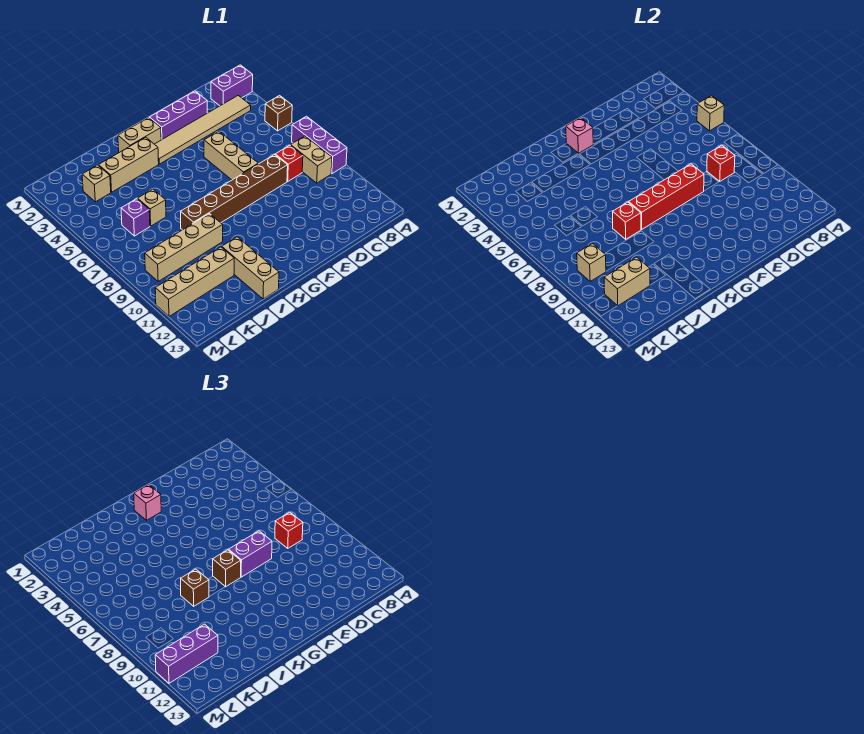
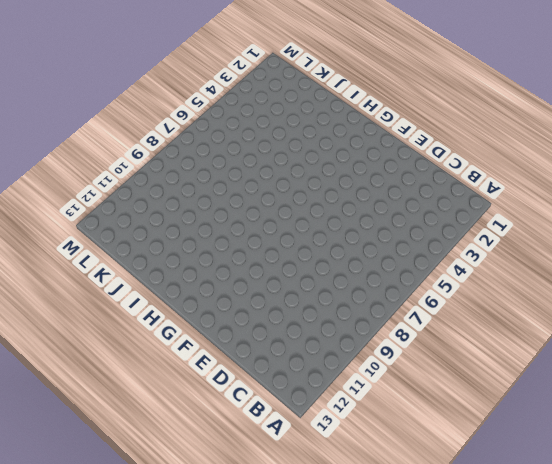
none -> purple 1x2 brick [211,65,253,106]
none -> brown 1x1 brick [265,95,292,131]
none -> purple 1x3 brick [292,116,347,174]
none -> tan 1x6 tile [155,96,251,164]

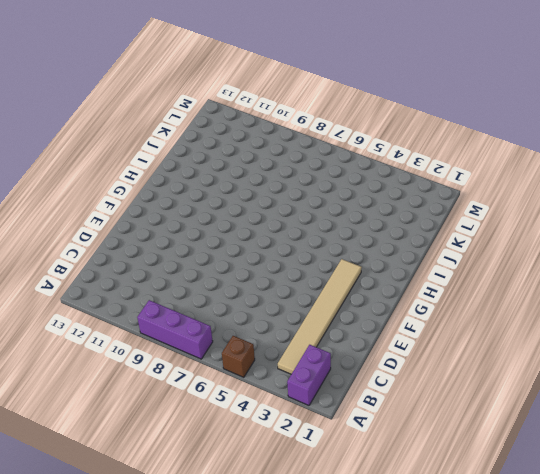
none -> tan 1x2 brick [291,136,332,183]
none -> red 1x1 brick [275,145,303,181]
none -> purple 1x3 brick [149,91,207,140]
none -> brown 1x6 brick [181,155,288,230]

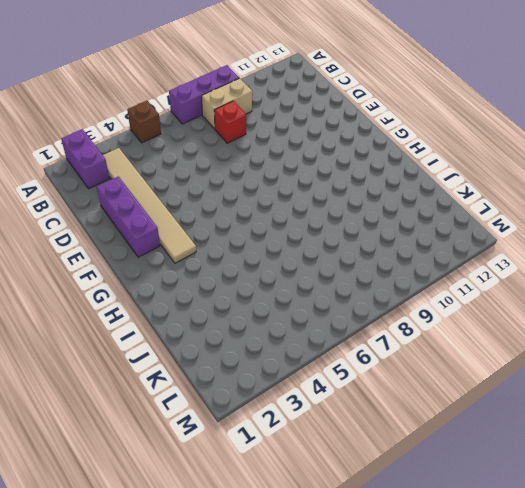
none -> brown 1x6 brick [181,155,288,230]
none -> tan 1x3 brick [204,131,258,180]
none -> tan 1x2 brick [118,118,161,152]
none -> tan 1x3 brick [99,137,159,192]

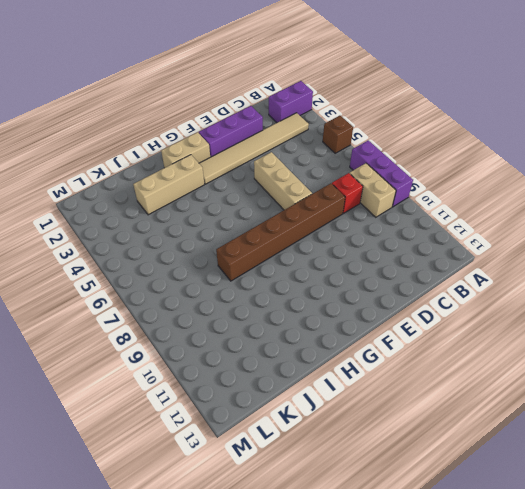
none -> tan 1x4 brick [145,214,223,281]
none -> tan 1x3 brick [222,237,279,299]
none -> tan 1x1 brick [138,189,166,226]
none -> tan 1x4 brick [155,247,234,316]

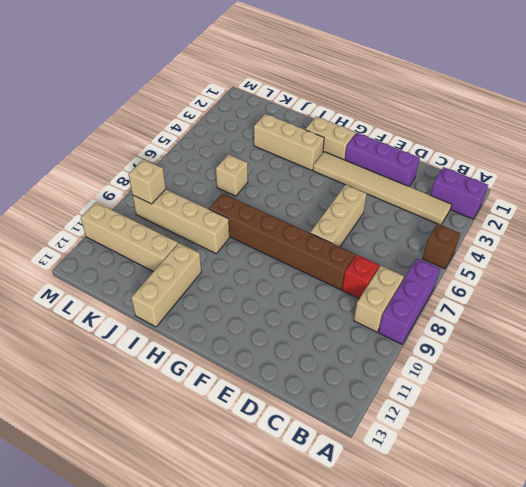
none -> tan 1x1 brick [82,165,111,202]
none -> purple 1x1 brick [121,199,150,236]
none -> tan 1x1 brick [697,95,724,131]
none -> red 1x1 brick [707,145,735,181]

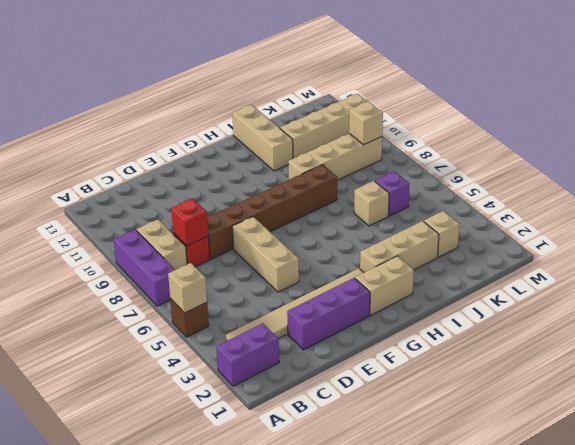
none -> red 1x4 brick [629,164,704,230]
none -> pink 1x1 brick [566,118,593,153]
none -> red 1x1 brick [613,202,641,239]
none -> tan 1x2 brick [604,257,650,306]

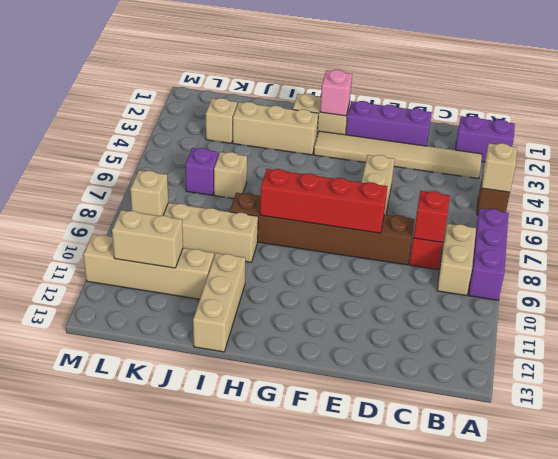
none -> red 1x1 brick [613,202,641,239]
none -> red 1x1 brick [275,512,303,548]
none -> purple 1x2 brick [229,531,272,577]
none -> pink 1x1 brick [134,485,161,520]

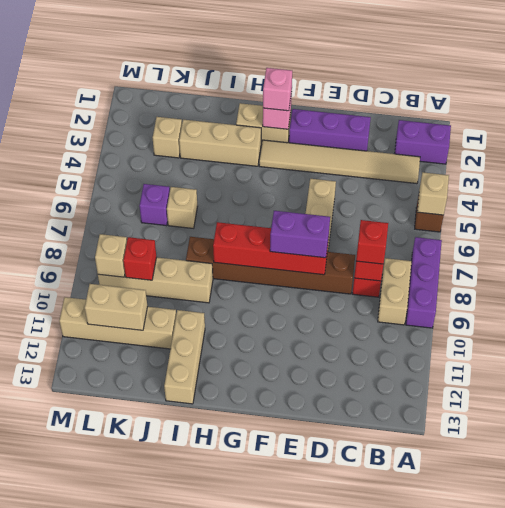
red 1x1 brick [123,237,156,280] -> red 1x1 brick moved to [613,202,641,239]
none -> brown 1x1 brick [213,550,241,587]
none -> brown 1x1 brick [181,569,209,606]
none -> purple 1x3 brick [155,624,218,683]

